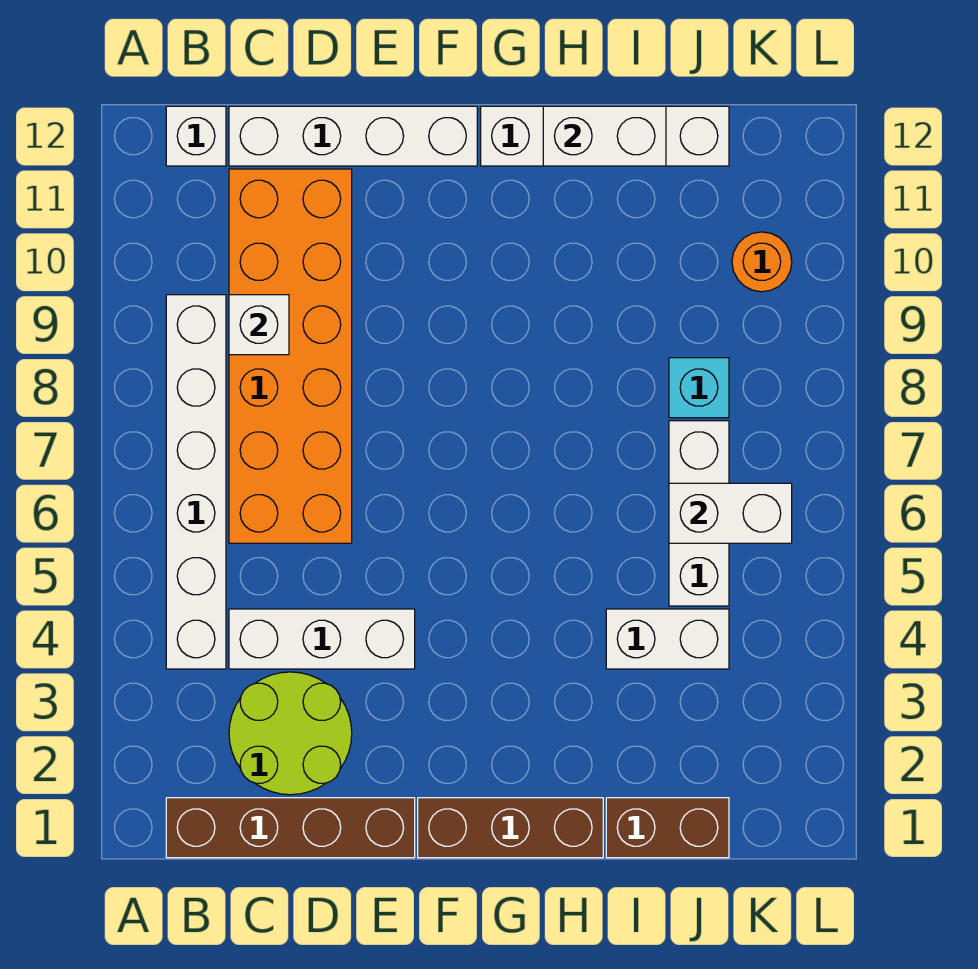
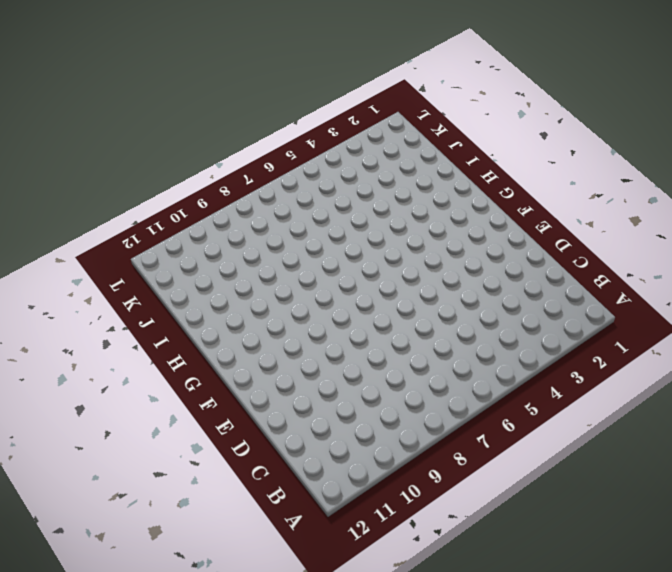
none -> brown 1x4 brick [166,798,415,858]
none -> white 1x6 brick [166,295,226,669]
none -> white 1x1 brick [166,106,226,166]

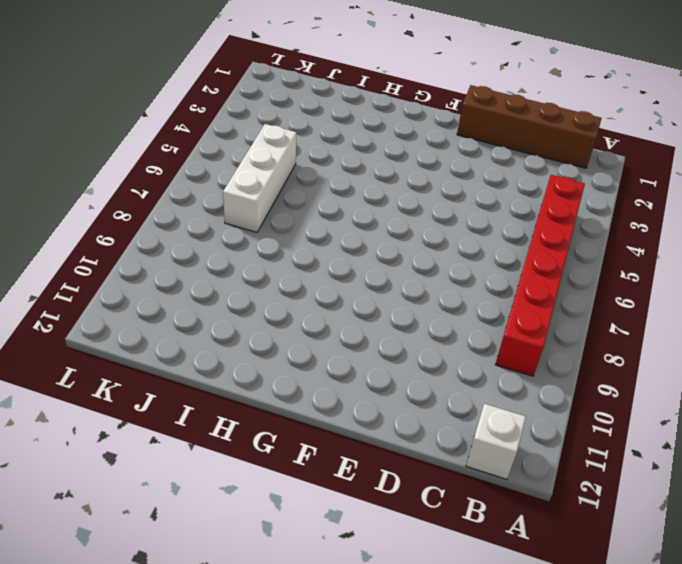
red 1x6 brick [495,175,585,376] -> white 1x6 brick [166,295,226,669]
none -> lime 2x2 round brick [229,672,352,795]
none -> white 1x3 brick [229,609,415,669]
none -> orange 2x6 brick [229,169,352,543]

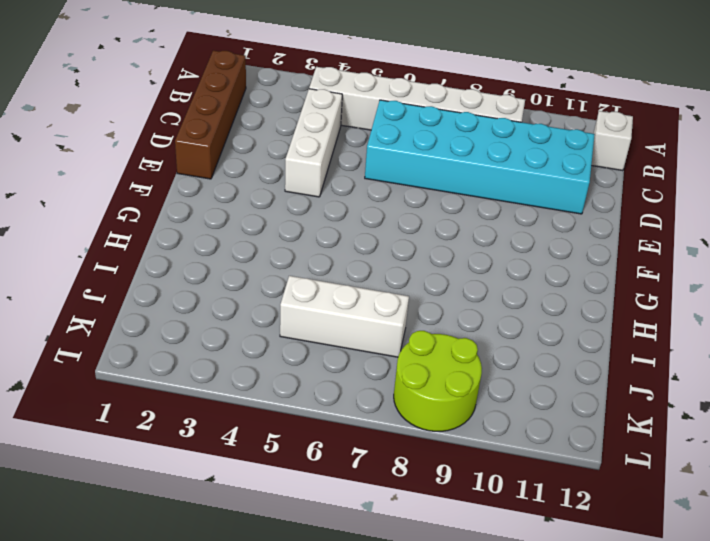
cyan 2x6 brick [365,100,595,214] -> orange 2x6 brick [229,169,352,543]
lime 2x2 round brick [394,331,482,431] -> lime 2x2 round brick moved to [229,672,352,795]
none -> white 1x4 brick [229,106,477,166]
none -> brown 1x3 brick [418,798,603,858]
none -> white 1x4 brick [481,106,729,166]

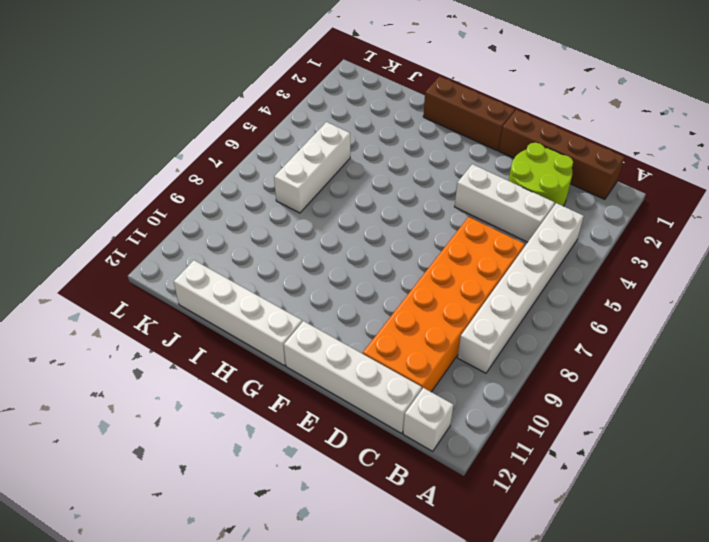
none -> brown 1x2 brick [606,798,729,858]
none -> white 1x2 brick [606,609,729,669]
none -> cyan 1x1 brick [669,358,729,418]

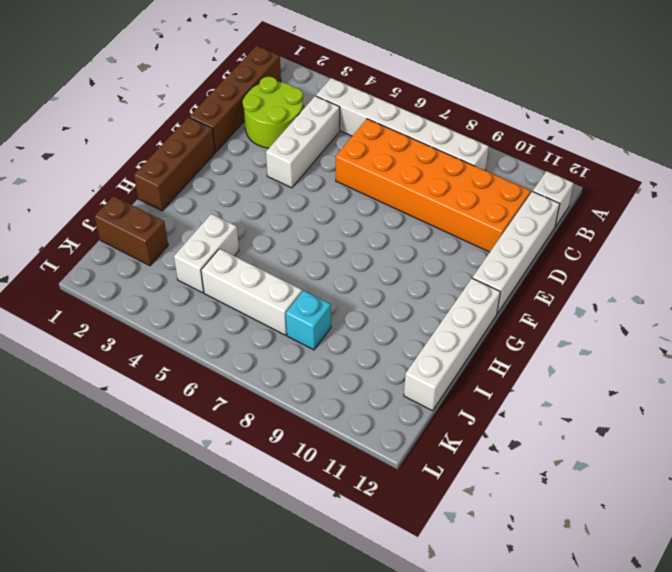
brown 1x2 brick [95,196,168,266] -> brown 1x2 brick turned to [606,798,729,858]
none -> orange 1x1 round brick [732,232,792,292]
none -> white 1x1 brick [229,295,289,355]
none -> white 1x2 brick [543,106,666,166]

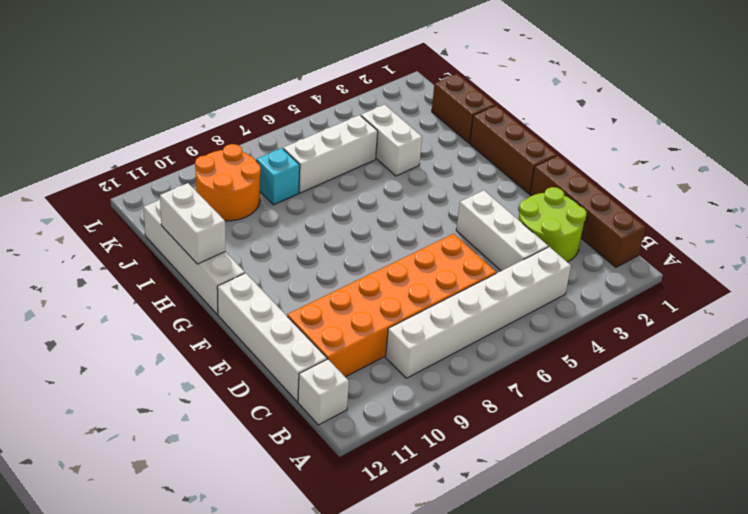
orange 2x2 round brick [195,144,261,221] -> orange 1x1 round brick [732,232,792,292]
none -> white 1x1 brick [229,295,289,355]
none -> white 1x2 brick [669,483,792,543]

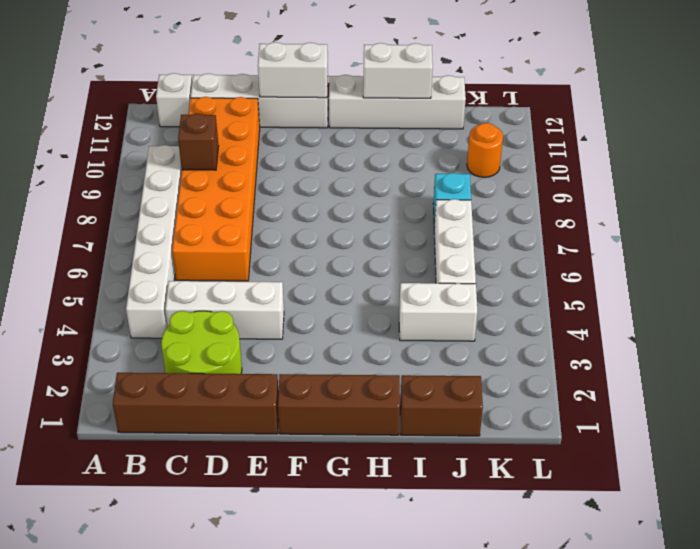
brown 1x1 brick [178,113,219,170] -> white 1x1 brick [229,295,289,355]
white 1x2 brick [258,42,328,98] -> white 1x2 brick moved to [669,483,792,543]

